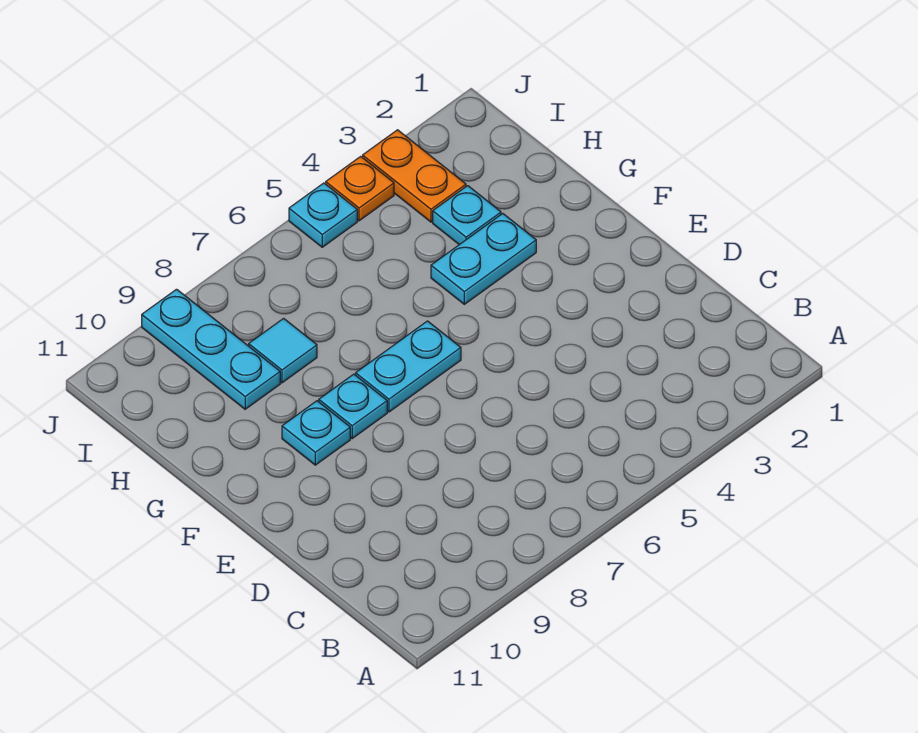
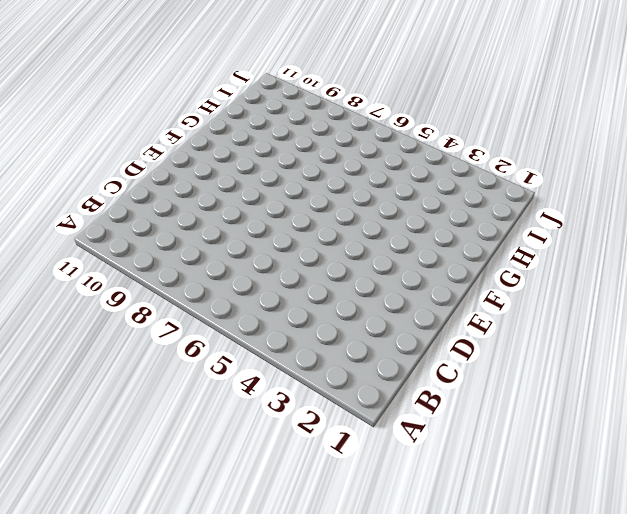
none -> cyan 1x2 plate [356,321,461,412]
none -> cyan 1x1 plate [319,374,387,438]

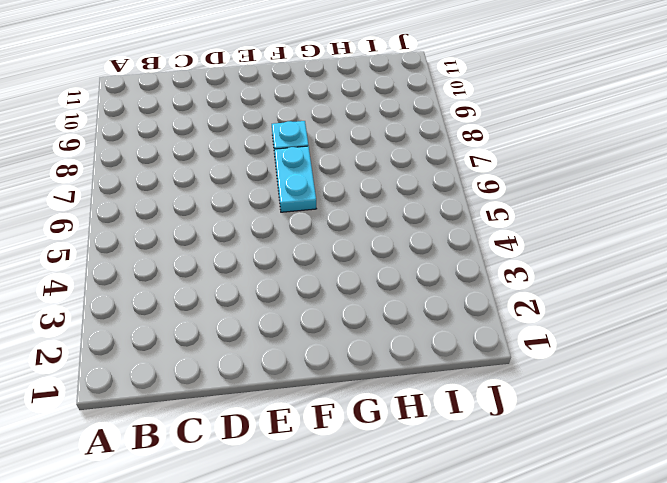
none -> cyan 1x1 plate [282,401,350,465]
none -> cyan 1x2 plate [431,214,536,304]

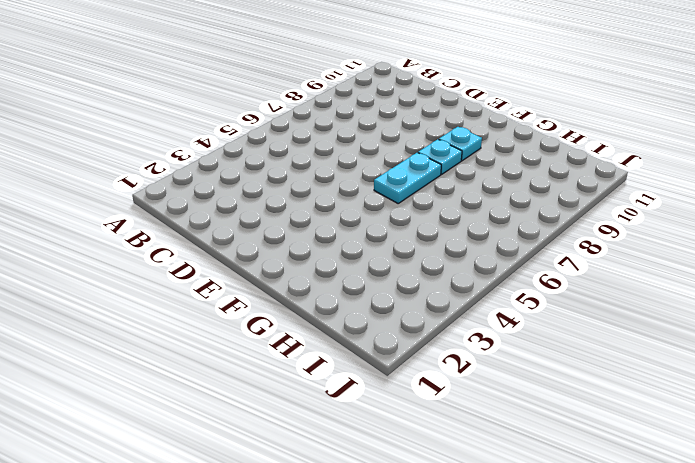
none -> cyan 1x2 plate [431,214,536,304]
none -> cyan 1x1 plate [433,186,501,245]

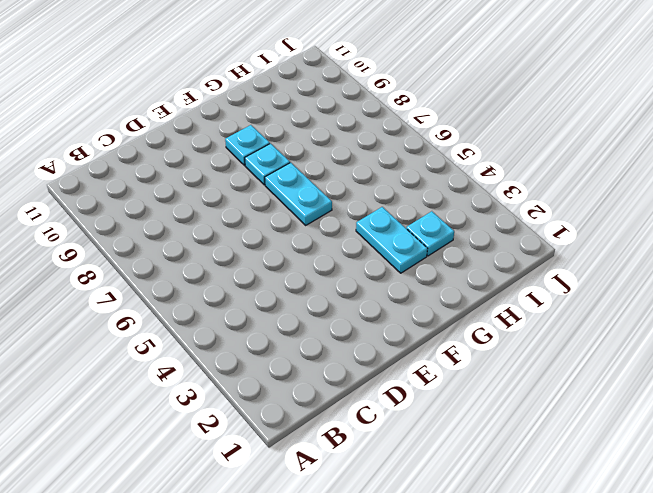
none -> cyan 1x1 tile [249,318,317,383]
none -> cyan 1x3 plate [142,289,280,409]

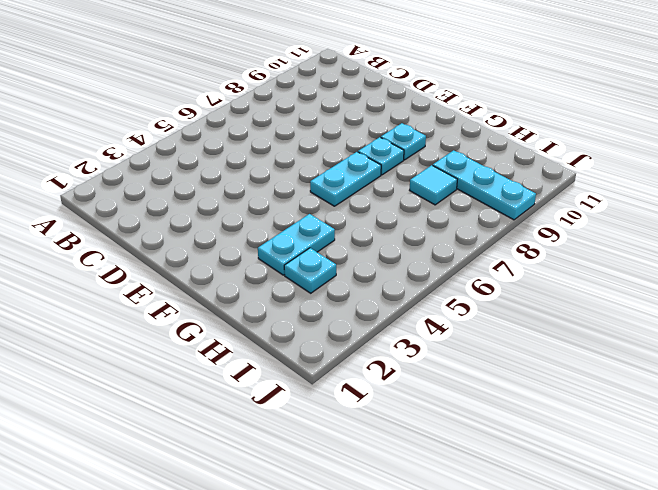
none -> orange 1x2 plate [363,130,466,222]
none -> orange 1x1 plate [326,156,394,221]

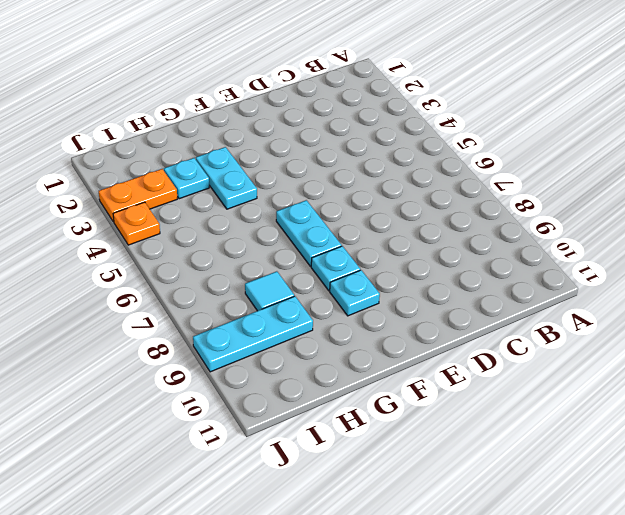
none -> cyan 1x1 plate [289,183,357,247]

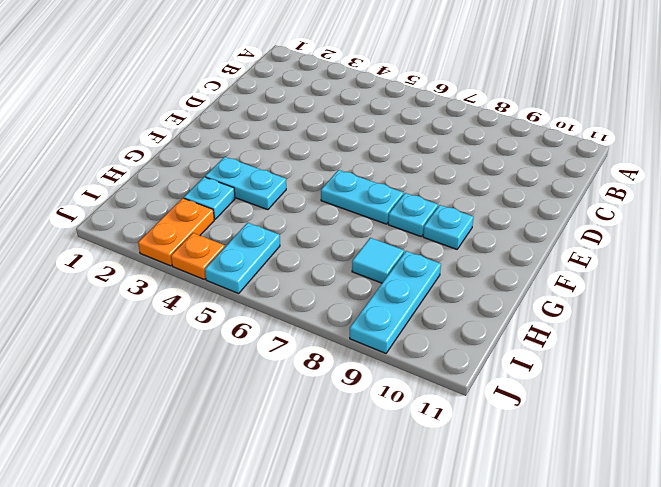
cyan 1x2 plate [205,223,280,293] -> cyan 1x1 plate [289,183,357,247]

